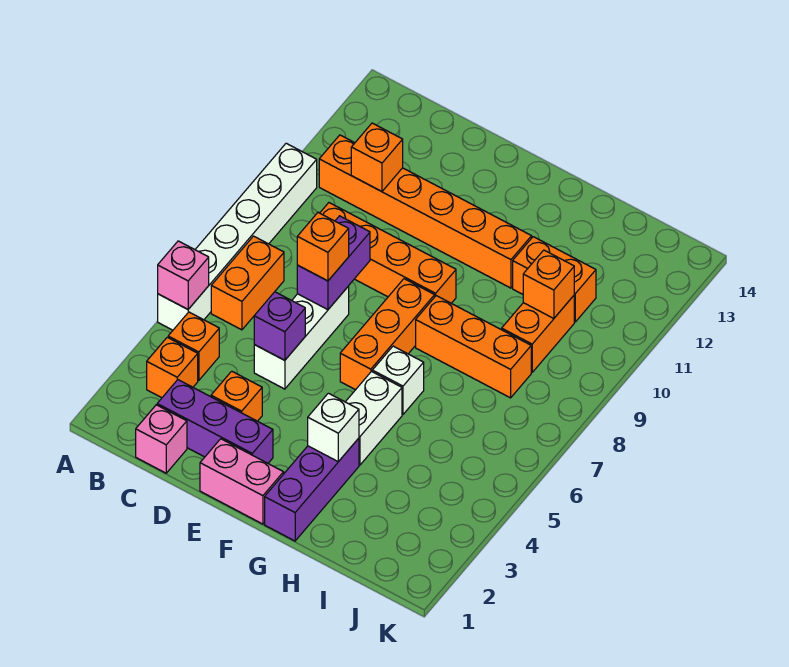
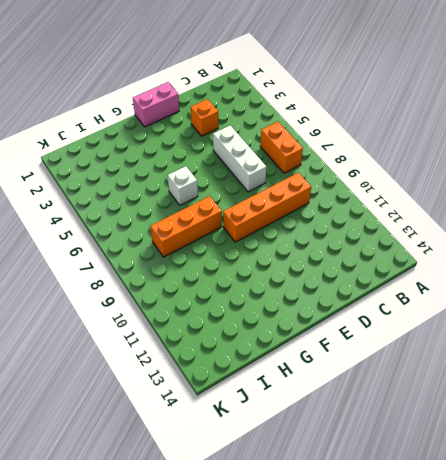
none -> white 1x6 brick [158,143,317,330]
none -> orange 1x1 brick [147,337,198,398]
none -> orange 1x1 brick [168,312,219,380]

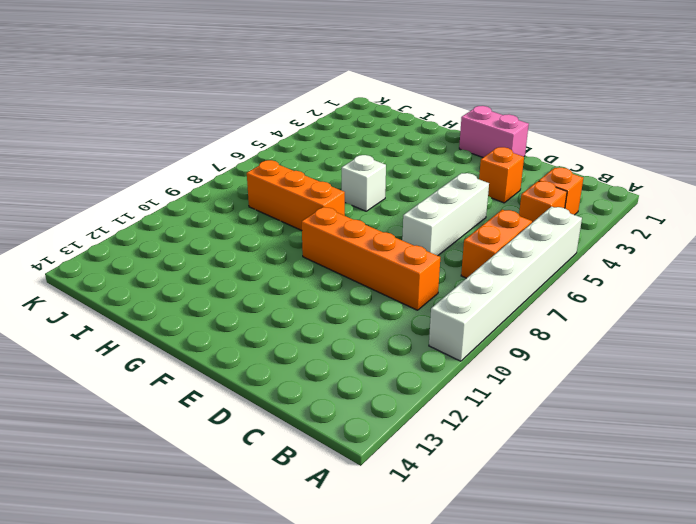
none -> orange 1x6 brick [319,135,532,288]
none -> pink 1x1 brick [136,405,187,473]
none -> purple 1x3 brick [157,380,273,463]

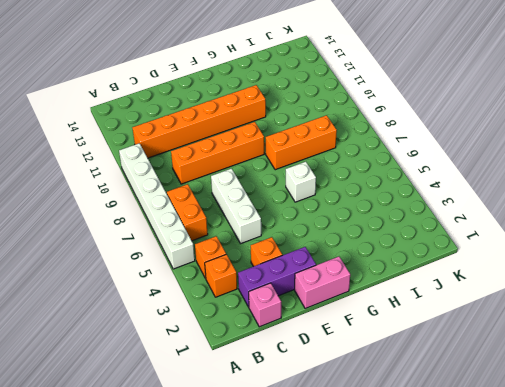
none -> orange 1x3 brick [340,279,435,390]
none -> purple 1x3 brick [265,438,359,541]
none -> white 1x2 brick [346,372,402,465]

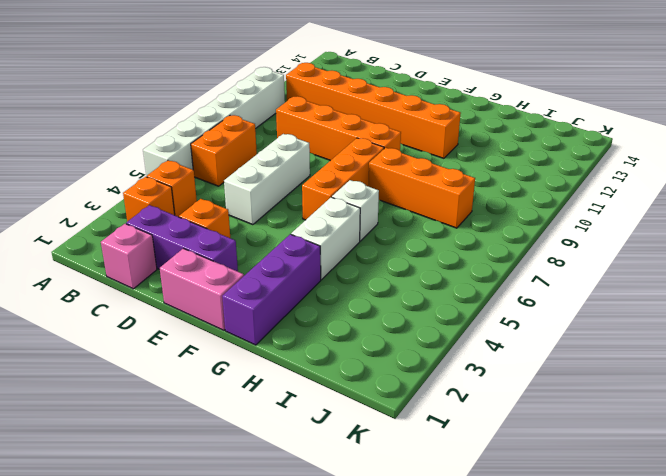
none -> orange 1x2 brick [513,237,596,322]
none -> orange 1x2 brick [502,296,574,372]
none -> pink 1x1 brick [158,241,209,309]

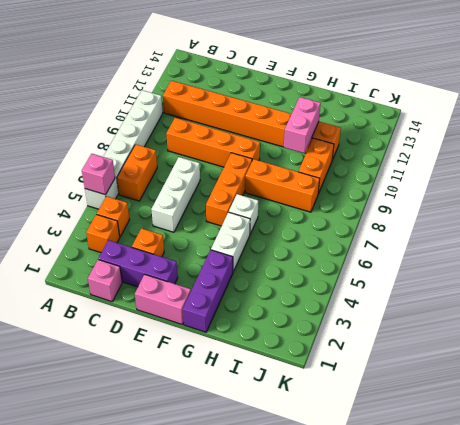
pink 1x2 brick [284,97,321,153] -> none
none -> orange 1x1 brick [351,123,403,192]
none -> purple 1x1 brick [254,292,305,360]
none -> purple 1x2 brick [297,216,370,310]

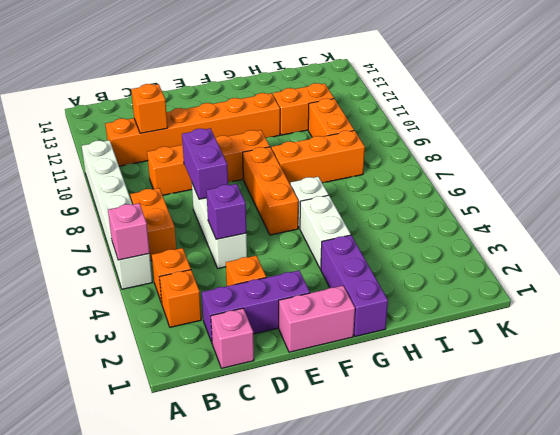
none -> white 1x1 brick [308,393,359,462]
none -> orange 1x1 brick [523,250,574,318]
none -> orange 1x1 brick [297,213,349,281]

